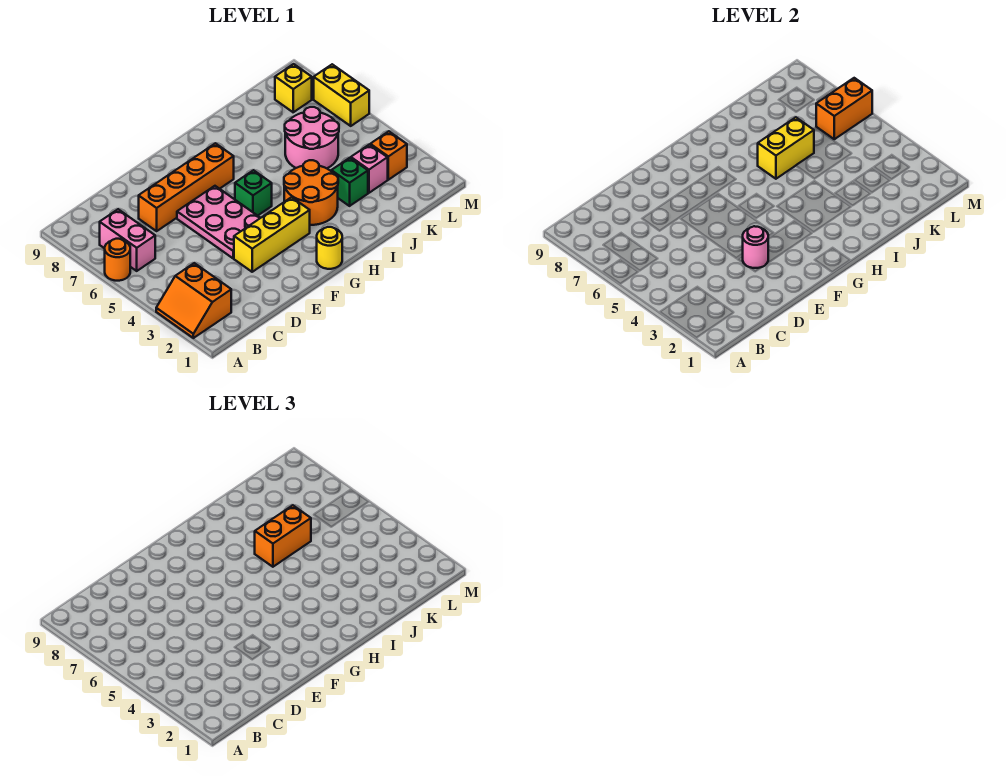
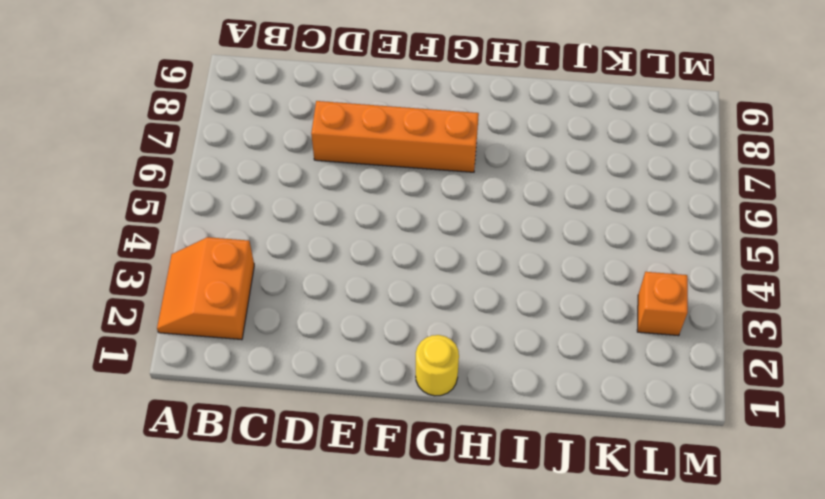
none -> orange 1x1 round brick [105,239,130,281]
none -> pink 1x2 brick [100,209,155,271]
none -> yellow 1x3 brick [234,197,310,272]

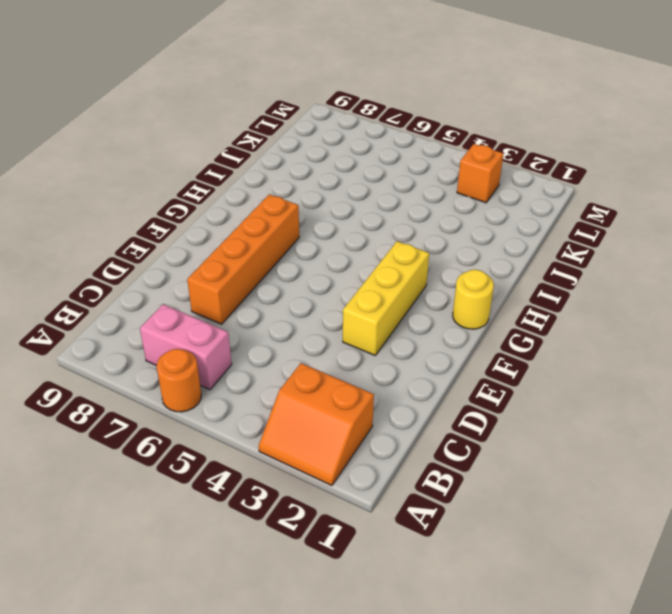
none -> pink 2x3 plate [177,186,260,258]
none -> green 1x1 brick [235,170,272,216]
none -> orange 2x2 round brick [284,160,338,225]

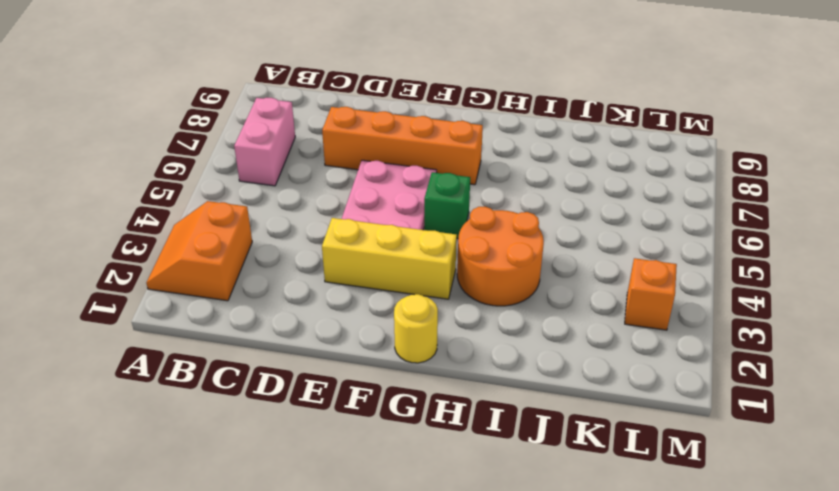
none -> orange 1x1 round brick [105,239,130,281]
none -> green 1x1 brick [331,158,368,206]
none -> pink 2x2 round brick [285,107,339,168]

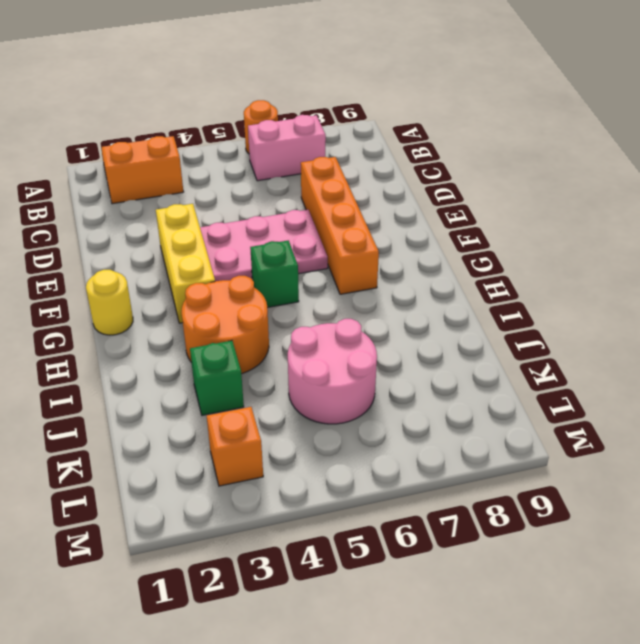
none -> pink 1x1 brick [351,144,388,193]
none -> yellow 1x1 brick [275,64,312,112]
none -> yellow 1x2 brick [314,64,369,126]

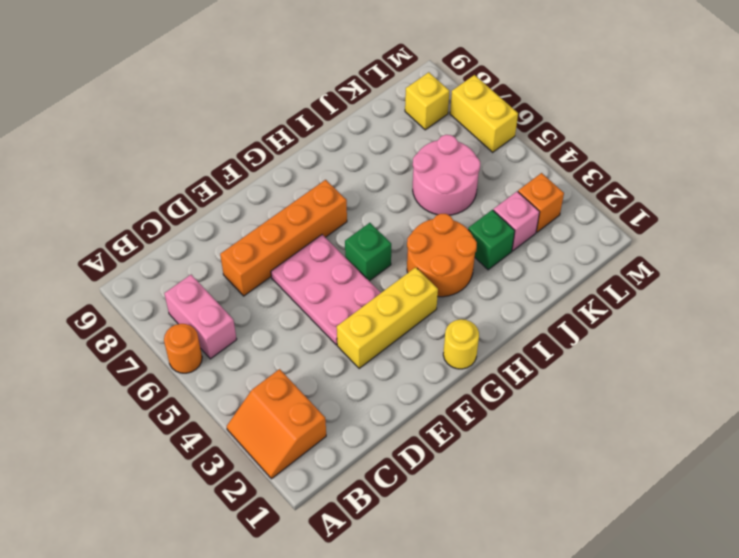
none -> pink 1x1 round brick [743,226,768,268]
none -> yellow 1x2 brick [758,117,814,179]
none -> orange 1x2 brick [816,78,872,139]

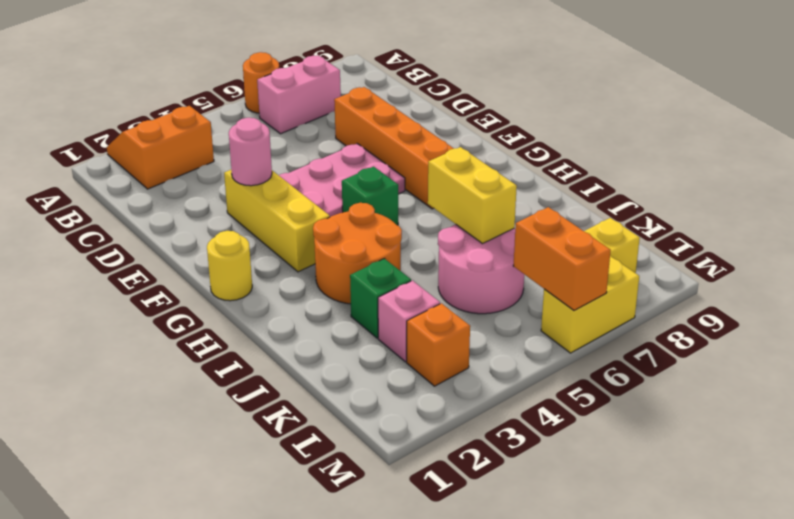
none -> orange 1x2 brick [255,505,311,567]

